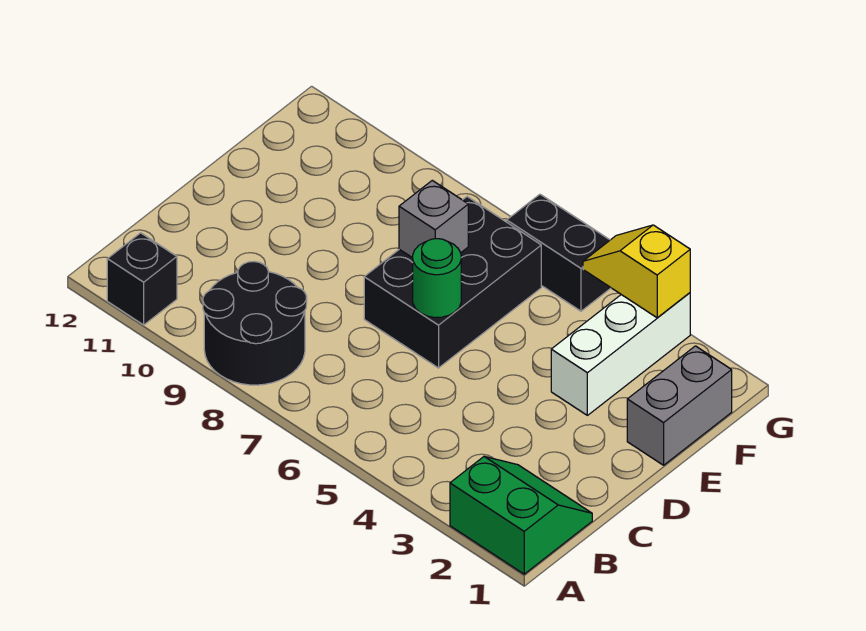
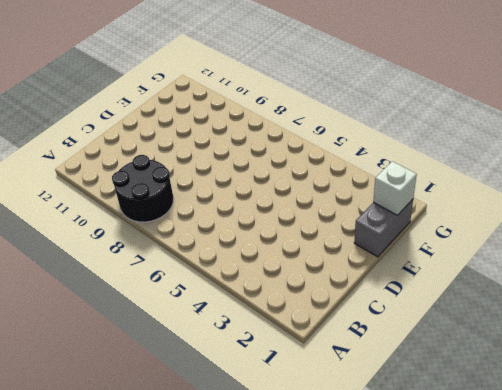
white 1x1 brick [373,161,417,215] -> none
none -> green 2x2 slope [450,457,592,574]
none -> black 1x1 brick [107,233,177,325]

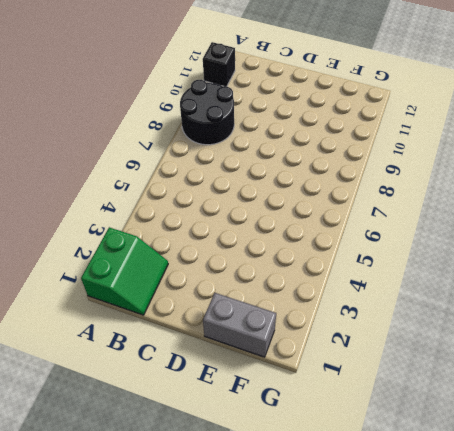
none -> black 2x3 brick [364,197,541,368]
none -> white 1x3 brick [551,293,690,415]

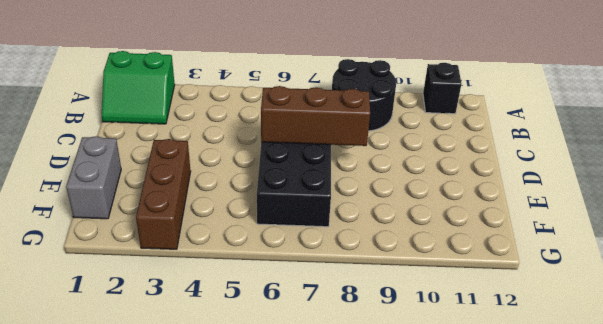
brown 1x3 brick [261,86,370,146] -> green 1x1 round brick [413,239,461,318]
brown 1x3 brick [136,139,191,249] -> white 1x3 brick [551,293,690,415]
none -> black 1x2 brick [507,194,611,311]
none -> grey 1x1 brick [399,180,468,258]

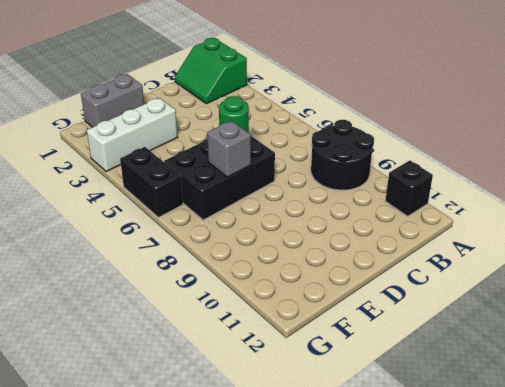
none -> yellow 1x2 slope [583,225,690,318]

